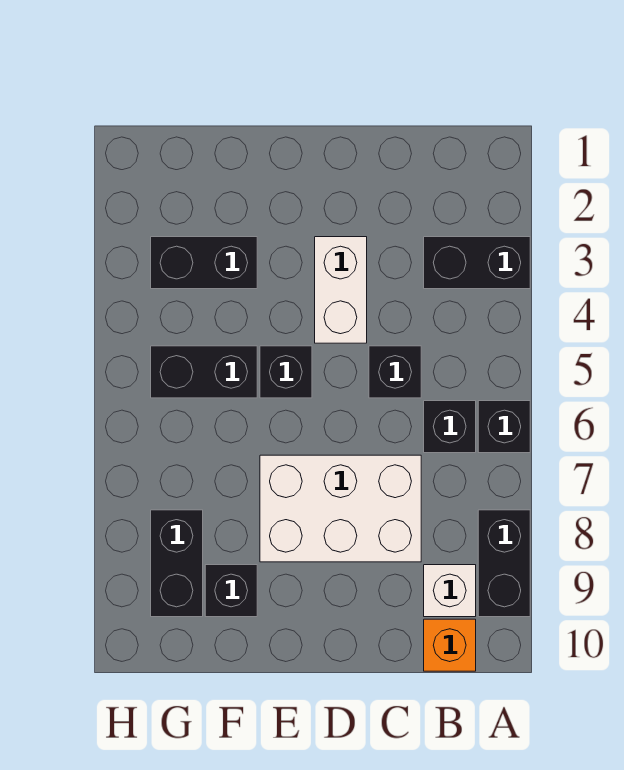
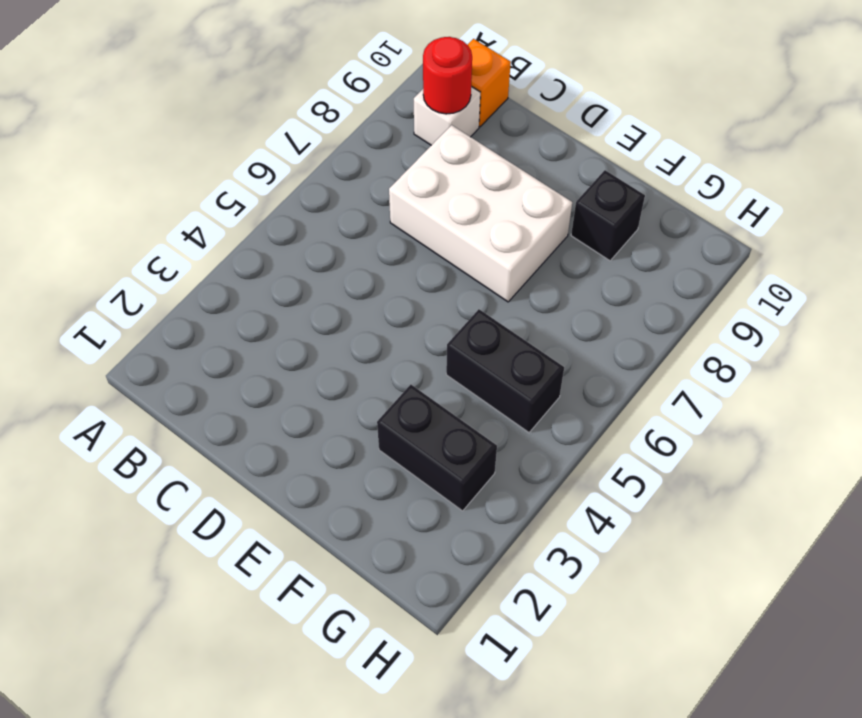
red 1x1 round brick [423,37,472,114] -> none
none -> black 1x2 brick [424,237,530,289]
none -> black 1x1 brick [478,401,530,453]
none -> black 1x2 brick [478,510,530,617]

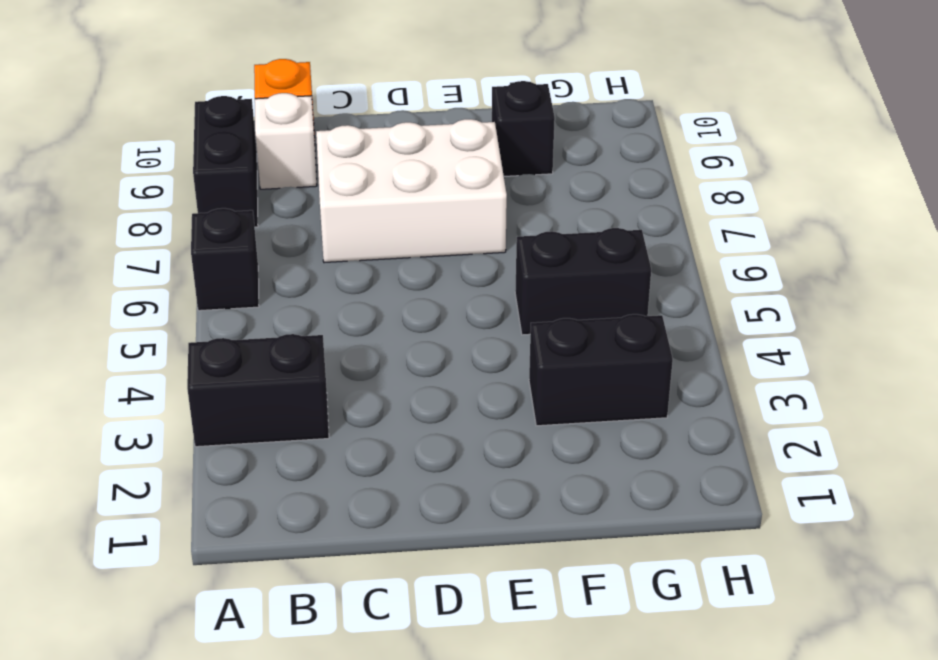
none -> black 1x1 brick [424,401,476,453]
none -> black 1x1 brick [369,346,421,398]
none -> white 1x2 brick [315,237,367,343]

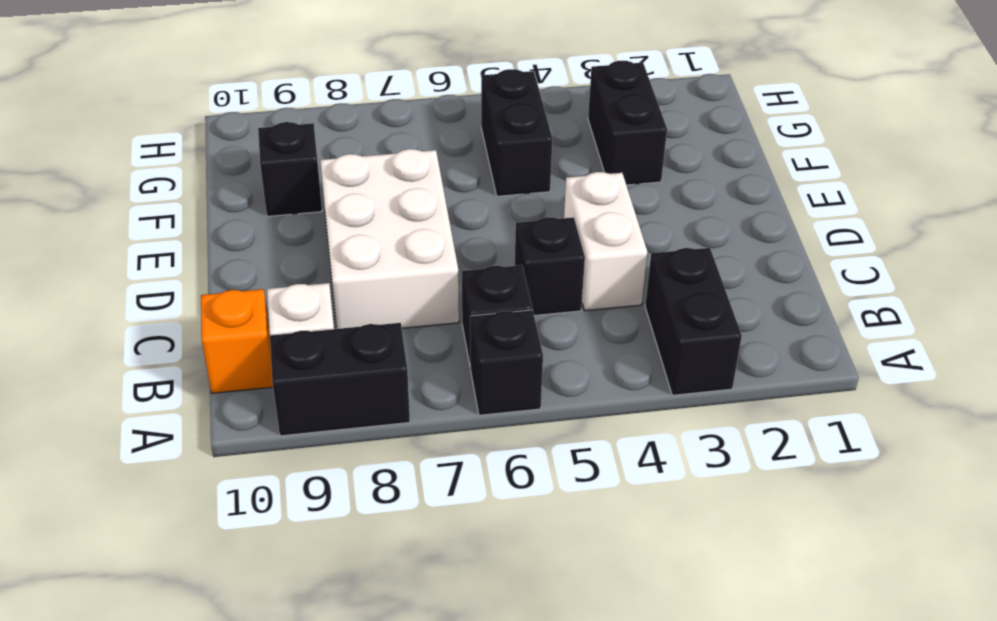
white 1x2 brick [564,172,647,311] -> white 1x2 brick turned to [315,237,367,343]
none -> black 1x1 brick [260,346,312,398]
none -> black 1x2 brick [151,510,203,617]

